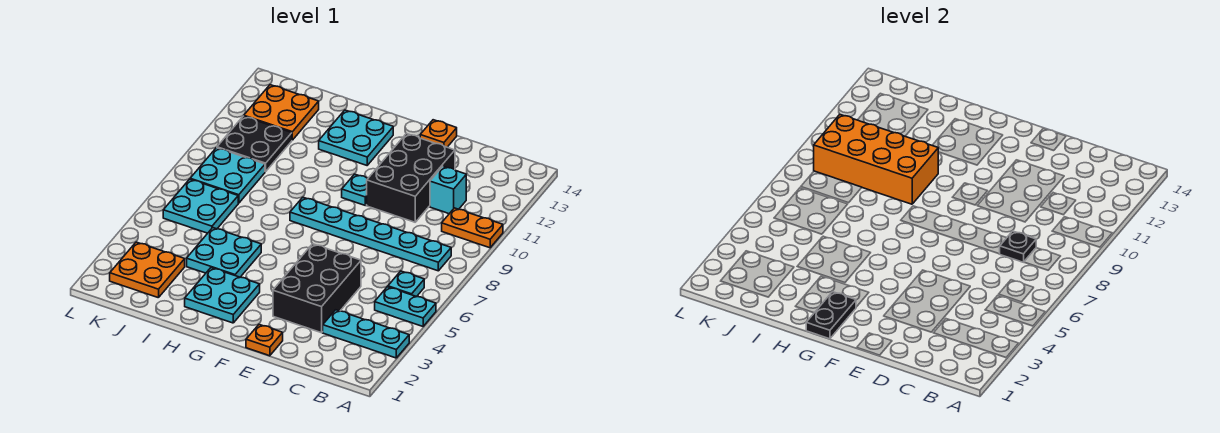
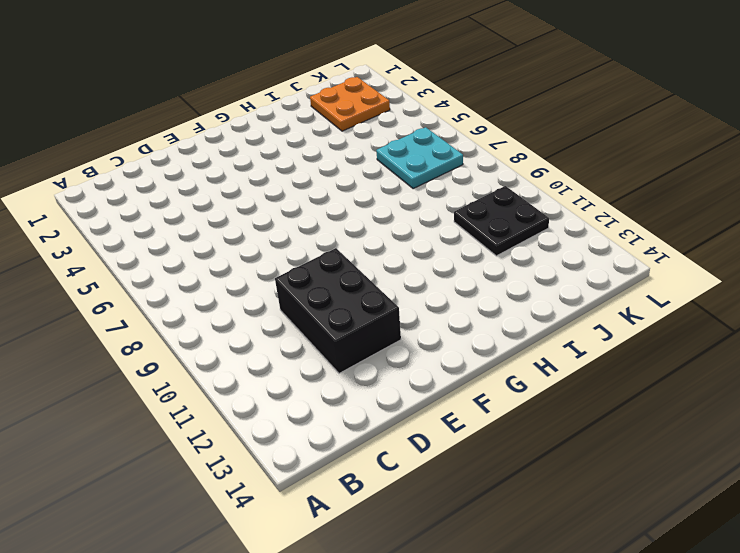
none -> cyan 1x3 plate [323,310,409,358]
none -> cyan 1x2 plate [375,287,436,326]
none -> orange 1x2 plate [442,208,503,248]

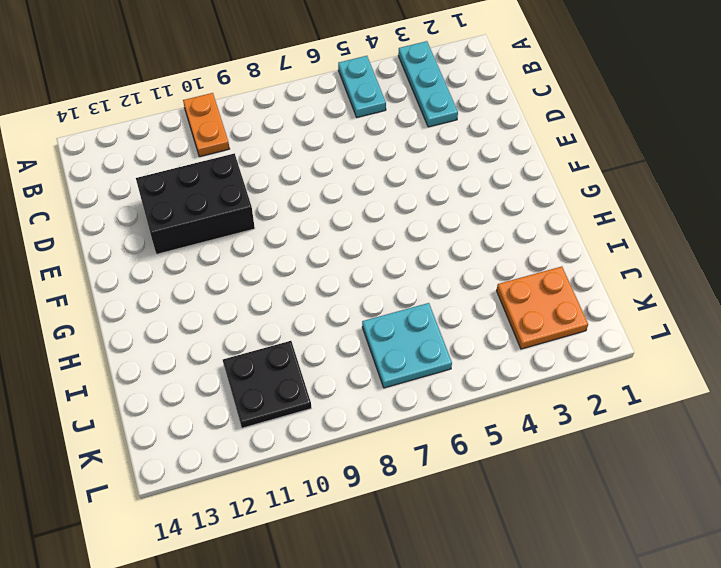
none -> cyan 1x1 plate [388,271,424,297]
none -> cyan 1x6 plate [290,197,451,271]
none -> cyan 1x1 brick [430,166,466,214]

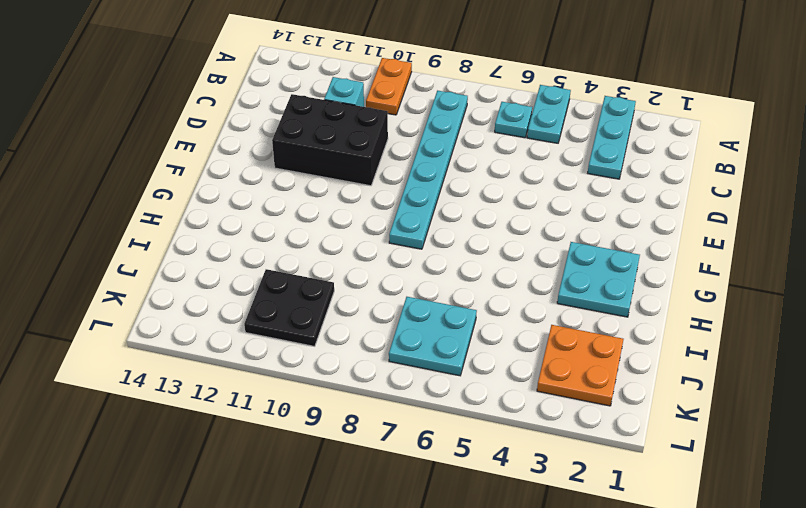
none -> black 2x3 brick [273,244,361,333]
none -> orange 1x1 plate [246,325,283,356]
none -> orange 1x1 plate [420,120,457,147]

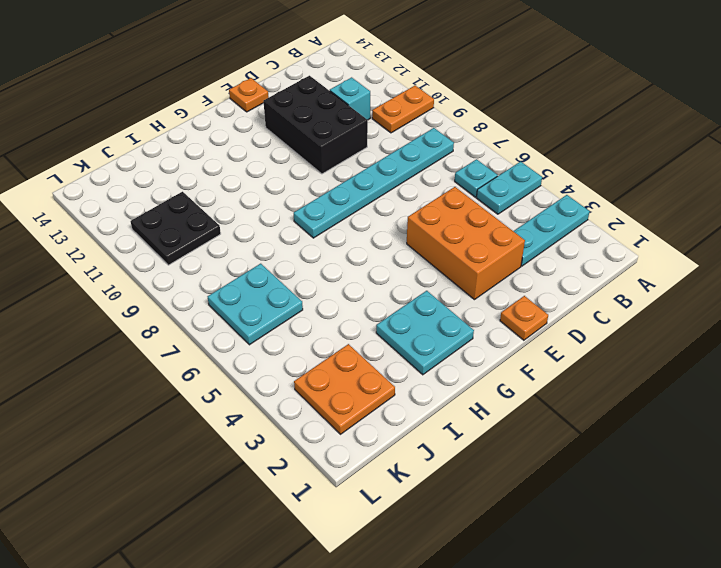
orange 2x3 brick [407,187,525,300] -> black 2x3 brick [273,244,361,333]
none -> cyan 1x1 plate [342,174,367,205]
none -> cyan 2x2 plate [319,110,393,165]
none -> cyan 2x2 plate [187,228,261,277]

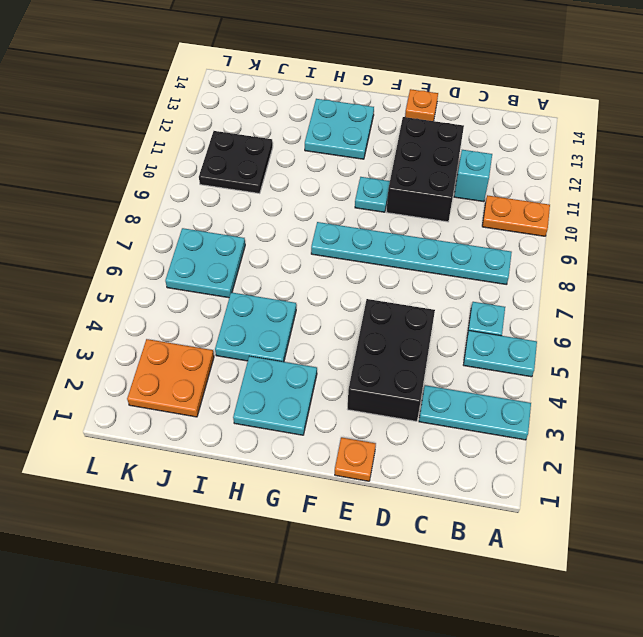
none -> cyan 2x2 plate [190,148,265,203]
none -> orange 2x2 plate [244,85,319,140]
none -> black 1x1 plate [1000,231,1036,262]

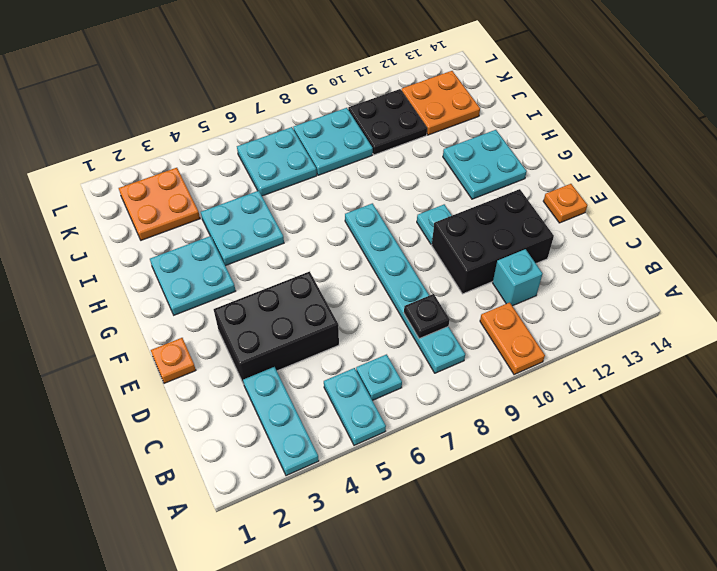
none -> black 1x2 plate [806,292,856,339]
none -> orange 2x4 brick [814,115,938,204]

